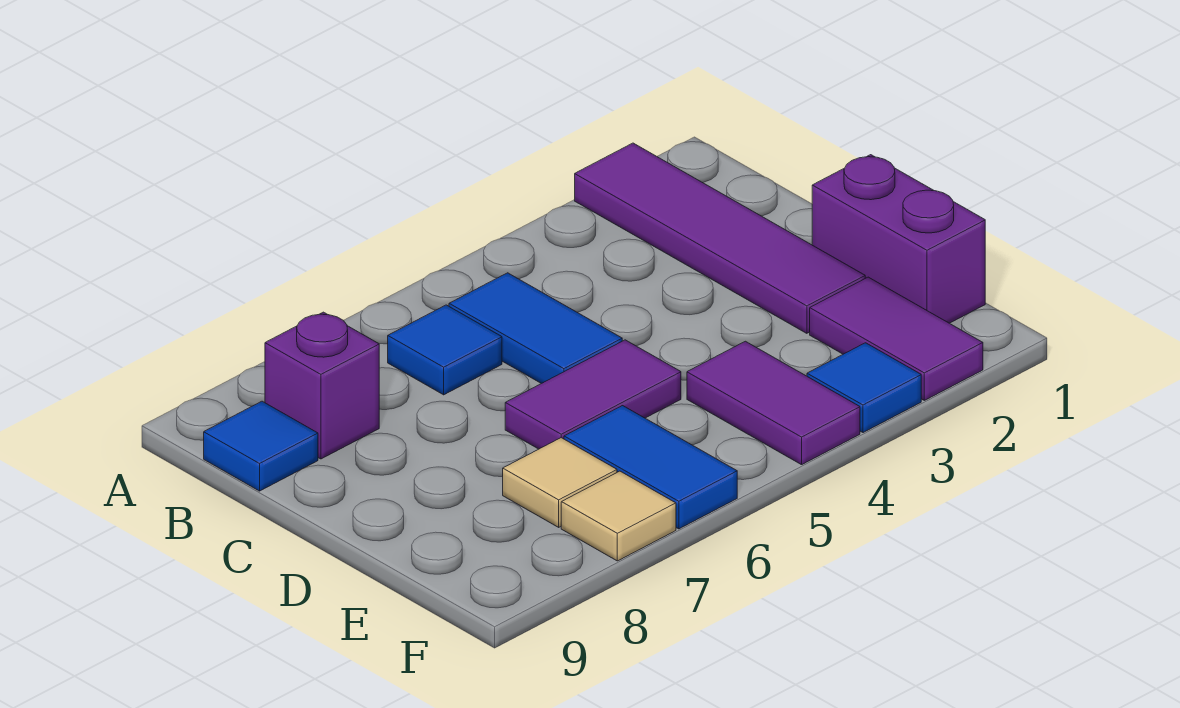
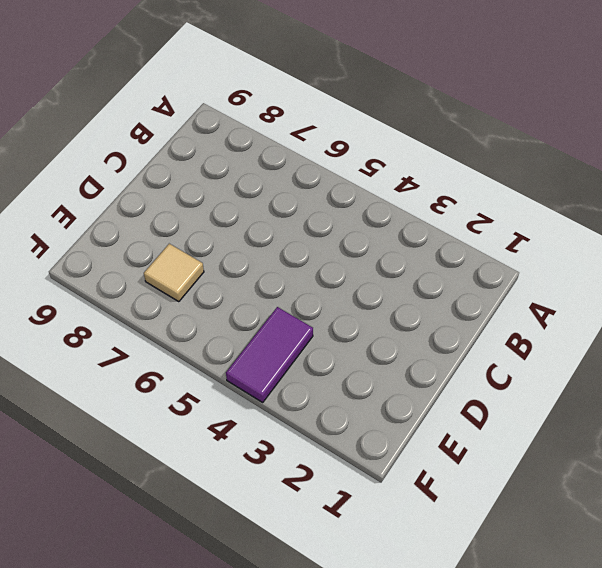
none -> purple 1x4 tile [575,143,865,333]
none -> blue 1x2 tile [449,273,622,384]
none -> blue 1x1 tile [388,305,502,395]

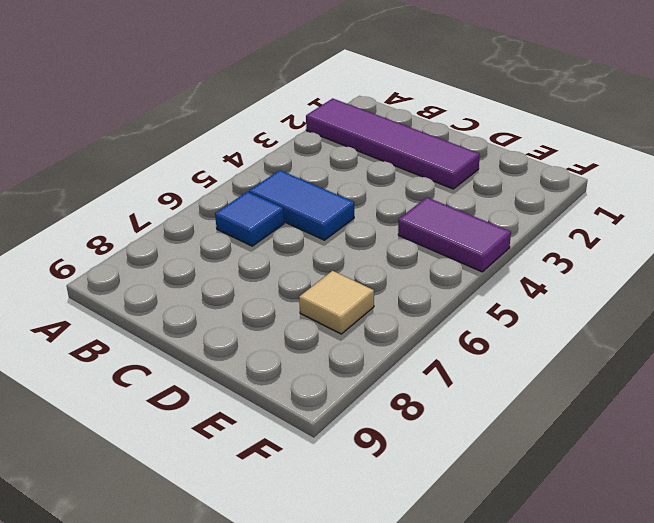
none -> purple 1x1 brick [265,312,379,459]
none -> blue 1x1 tile [204,401,318,491]
none -> purple 1x2 brick [812,155,985,323]

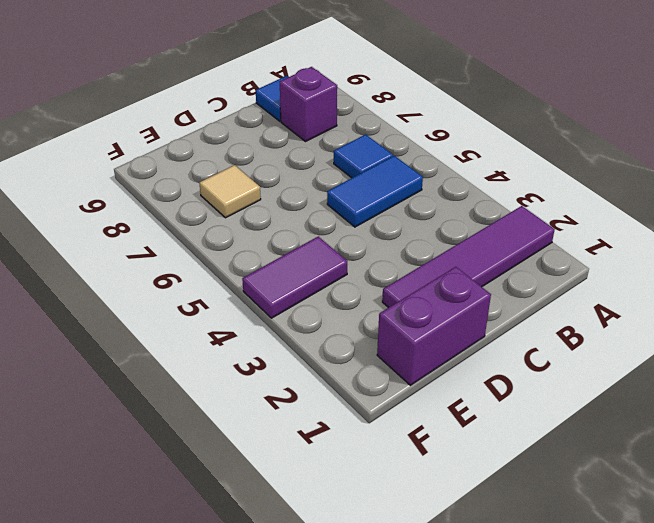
none -> purple 1x2 tile [505,340,681,449]
none -> purple 1x2 tile [810,277,983,400]
none -> blue 1x2 tile [564,406,737,529]

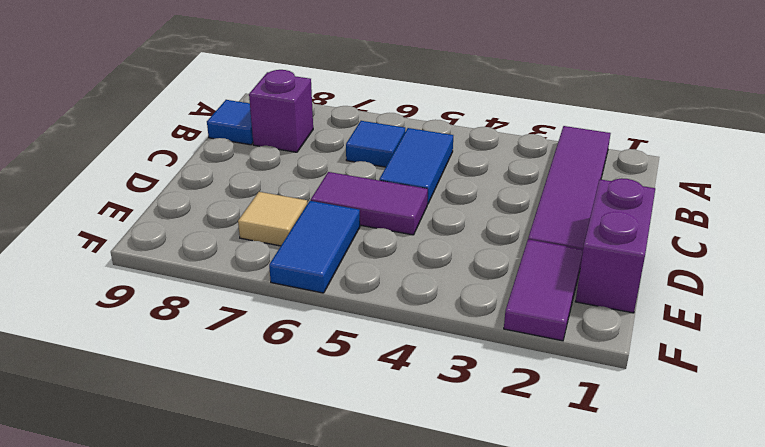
none -> purple 1x2 tile [687,341,860,465]
none -> blue 1x1 tile [807,343,921,433]
none -> tan 1x1 tile [561,471,676,561]

